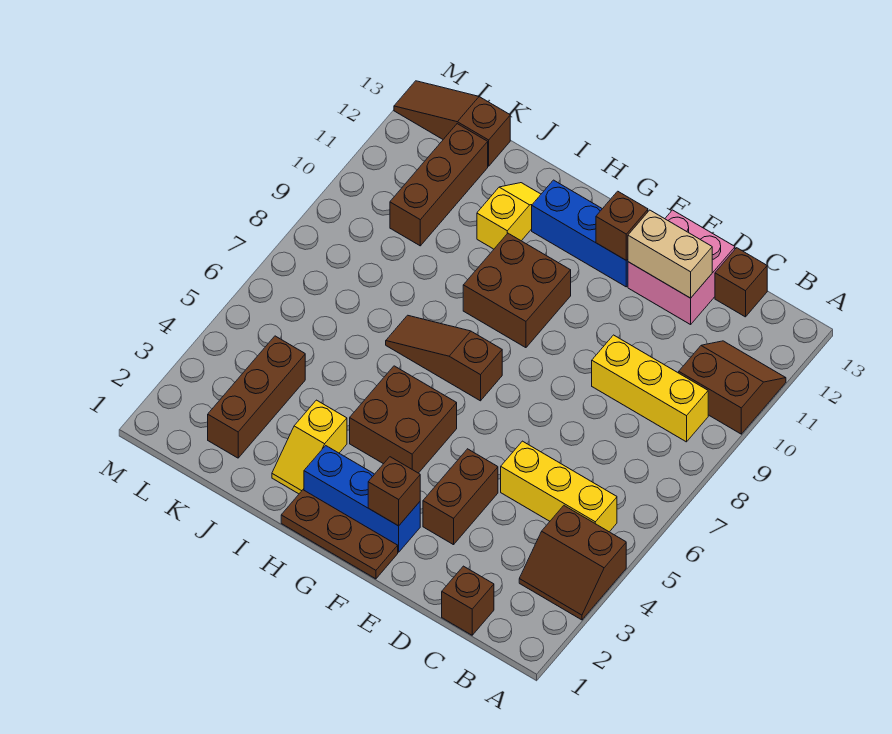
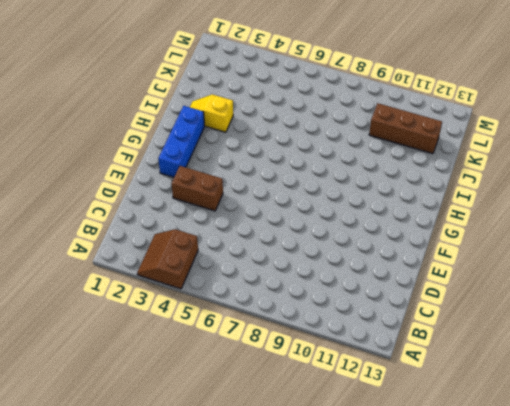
none -> brown 2x2 slope [679,341,786,434]
none -> yellow 1x3 brick [501,441,617,532]
none -> yellow 1x3 brick [592,335,708,442]

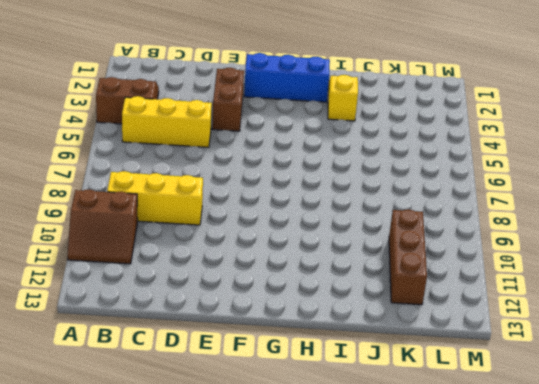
none -> brown 1x1 brick [442,566,494,635]
none -> brown 1x1 brick [715,248,767,317]
none -> pink 2x2 brick [628,210,735,325]

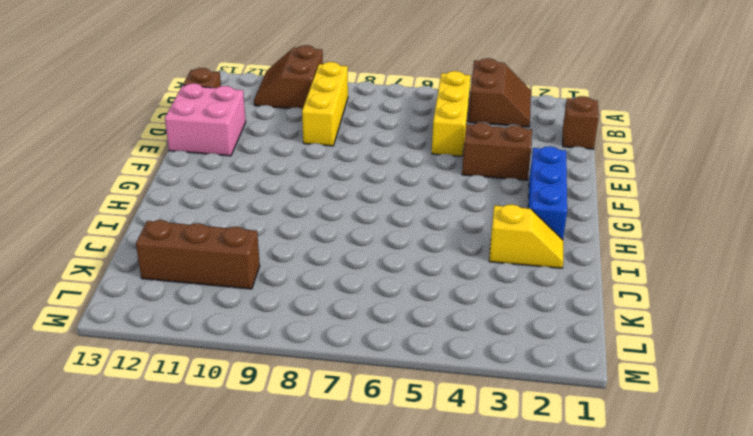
none -> brown 1x3 plate [281,490,398,579]
none -> blue 1x3 brick [532,180,628,287]
none -> brown 2x2 brick [350,366,457,473]

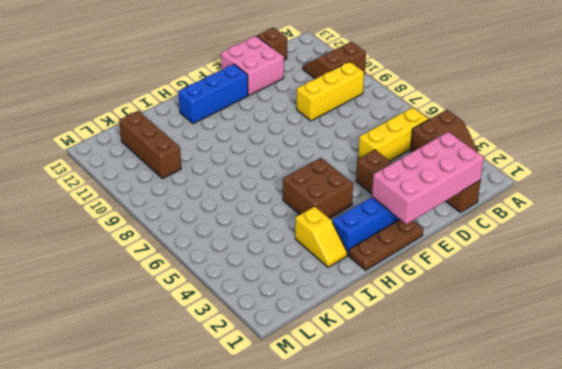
pink 2x4 brick [372,132,484,224] -> brown 1x1 brick [368,457,420,526]
none -> brown 1x3 slope [386,315,502,401]
none -> brown 2x2 brick [463,233,571,348]
none -> yellow 1x2 slope [477,183,541,249]

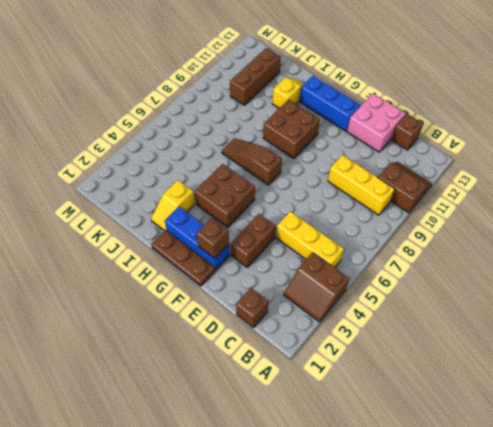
none -> brown 1x3 brick [208,336,305,458]
none -> brown 1x3 slope [394,81,510,166]
none -> tan 1x2 brick [628,210,712,298]

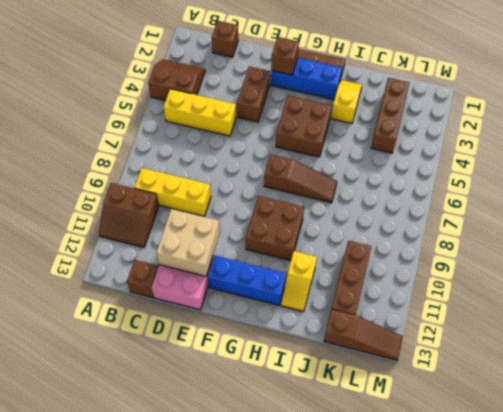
tan 2x2 brick [156,209,220,276] -> tan 1x2 brick [628,210,712,298]
none -> brown 1x1 brick [596,191,648,260]

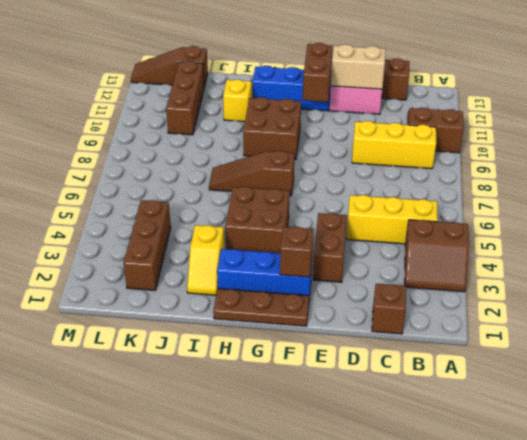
brown 1x2 brick [303,43,332,102] -> brown 1x1 brick [596,191,648,260]

